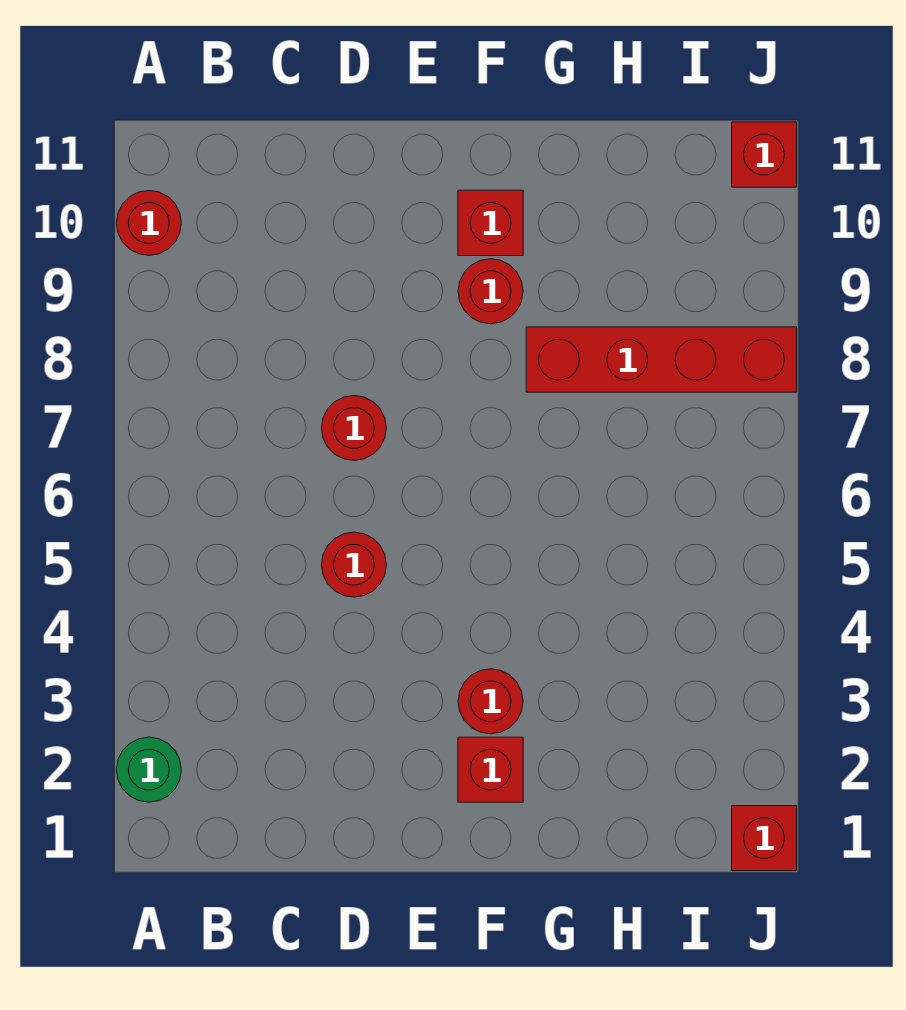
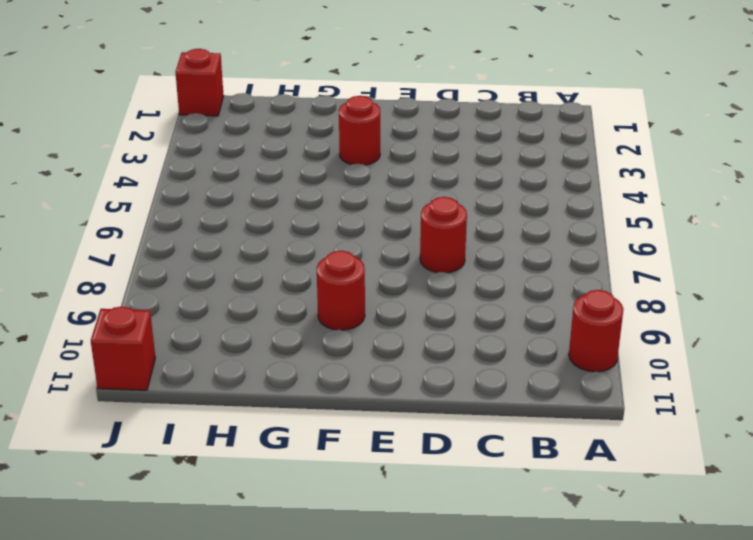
none -> green 1x1 round brick [116,737,181,802]
none -> red 1x1 round brick [321,532,386,597]

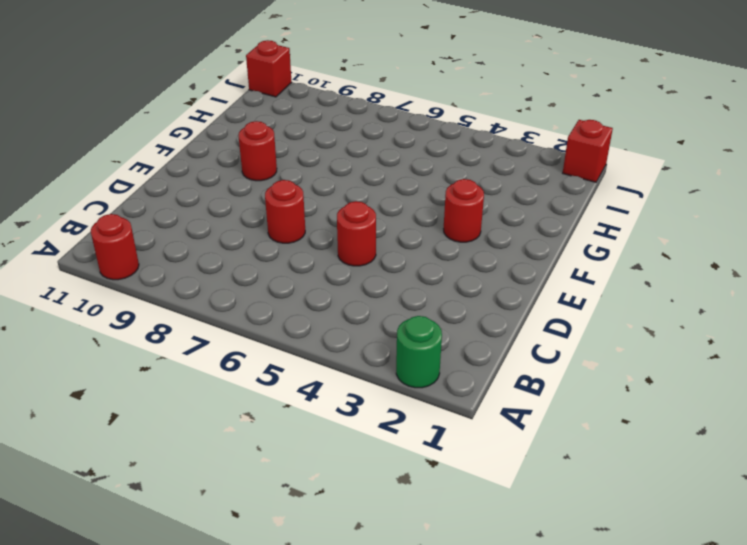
none -> red 1x1 brick [458,737,523,802]
none -> red 1x1 brick [458,190,523,256]

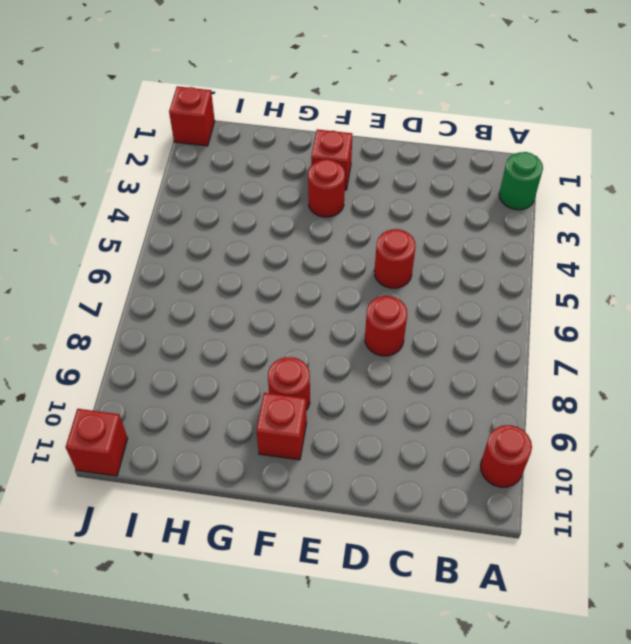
none -> red 1x4 brick [526,327,797,392]

